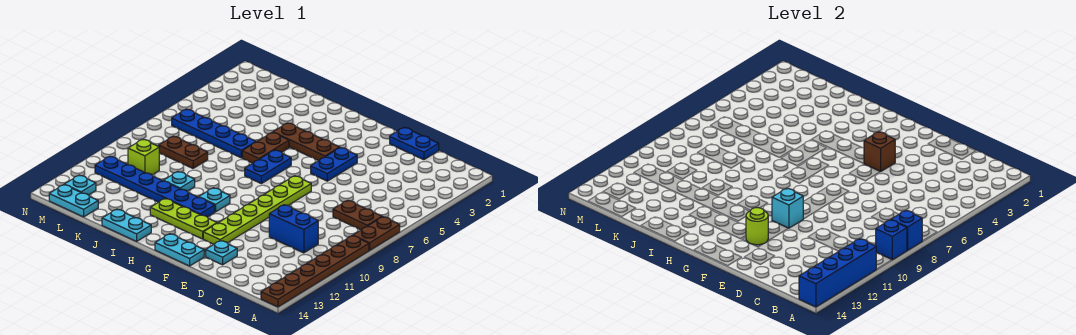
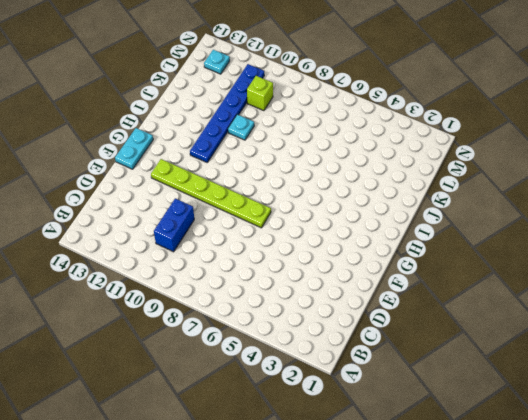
none -> brown 1x2 plate [353,217,400,250]
none -> brown 1x6 plate [261,236,369,307]
none -> brown 1x2 plate [333,200,382,230]

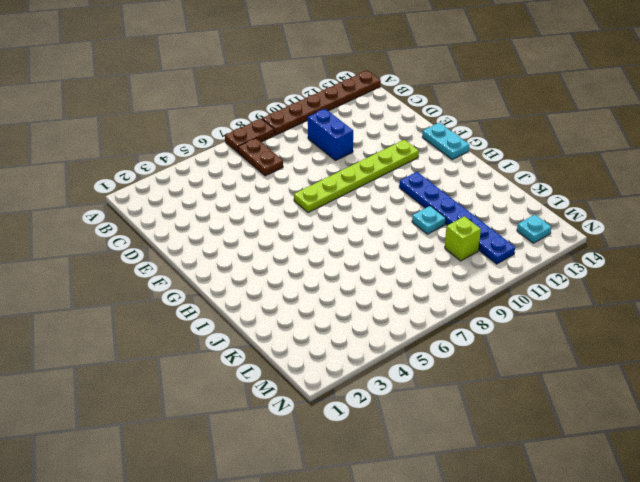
none -> blue 1x2 plate [390,127,439,160]
none -> cyan 1x1 plate [206,241,237,265]
none -> blue 1x2 plate [311,148,357,181]

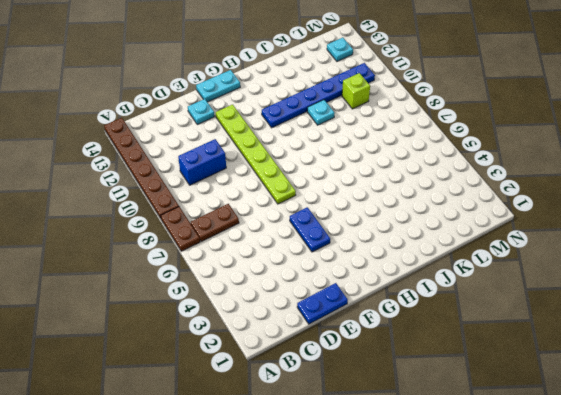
none -> brown 1x3 plate [273,123,340,161]
none -> lime 1x3 plate [150,199,217,239]
none -> blue 1x2 plate [245,150,291,184]

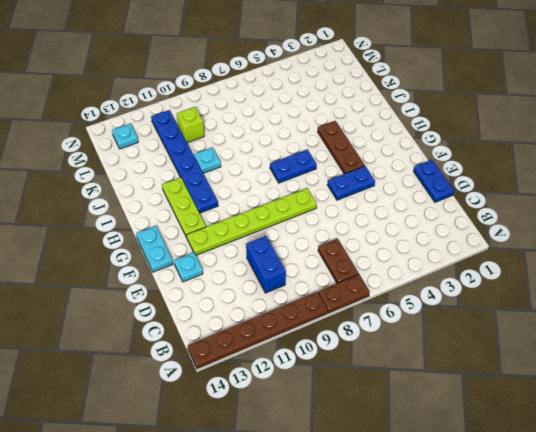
none -> cyan 1x1 plate [199,188,230,212]
none -> brown 1x2 plate [242,132,289,163]
none -> cyan 1x2 plate [102,209,151,241]

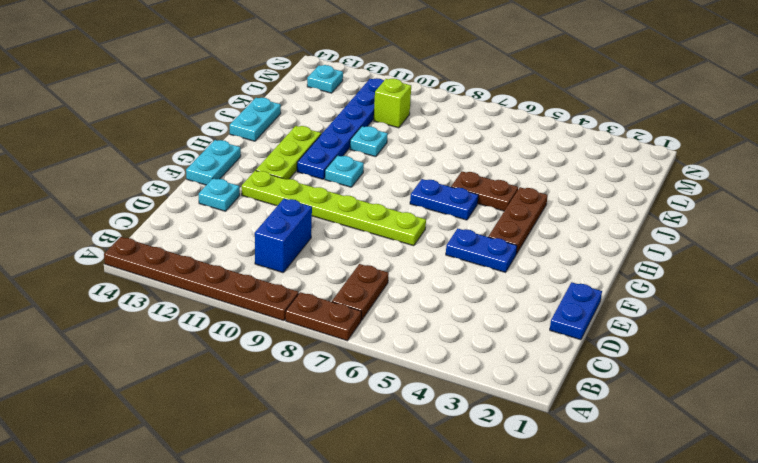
none -> blue 1x4 plate [172,109,256,158]
none -> brown 1x2 plate [159,136,208,168]
none -> cyan 1x2 plate [49,185,98,217]

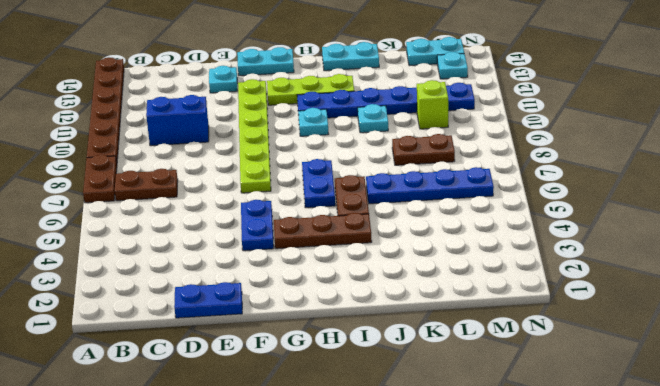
none -> blue 1x1 brick [891,210,922,250]
none -> blue 1x1 brick [876,220,907,260]
none -> blue 1x4 brick [799,239,876,307]

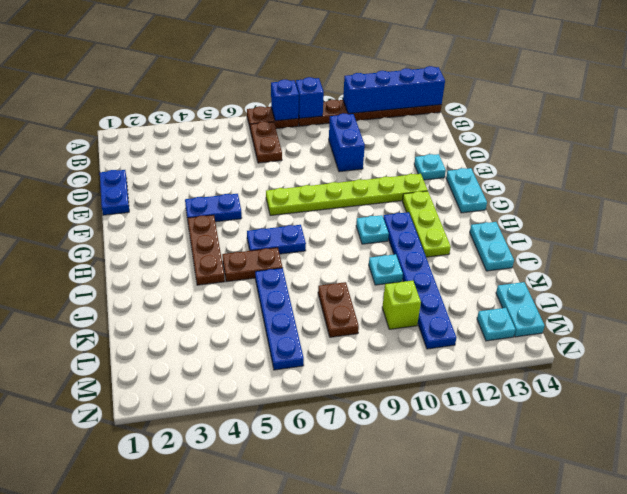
none -> brown 1x1 brick [864,132,895,172]
none -> cyan 1x1 brick [772,188,803,228]
none -> lime 1x1 round brick [746,208,768,245]

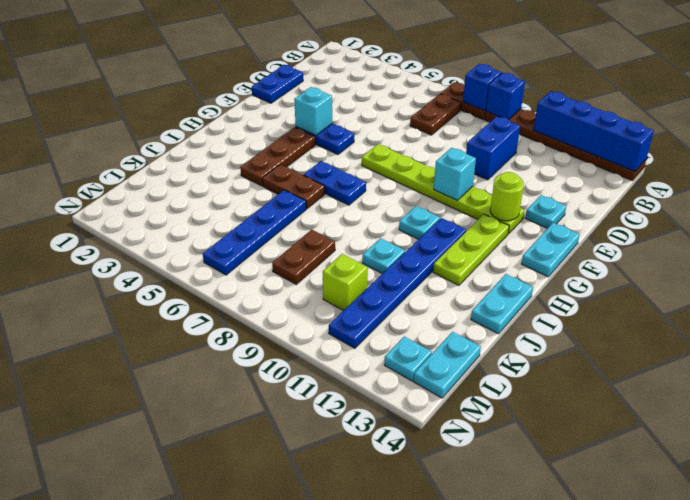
cyan 1x1 brick [294,87,332,135] -> brown 1x1 brick [864,132,895,172]

